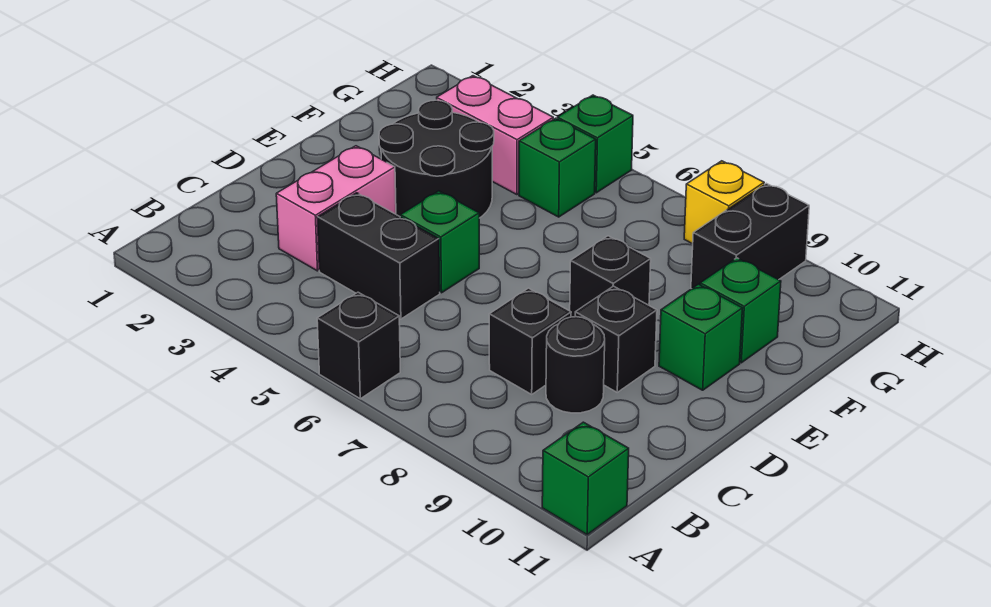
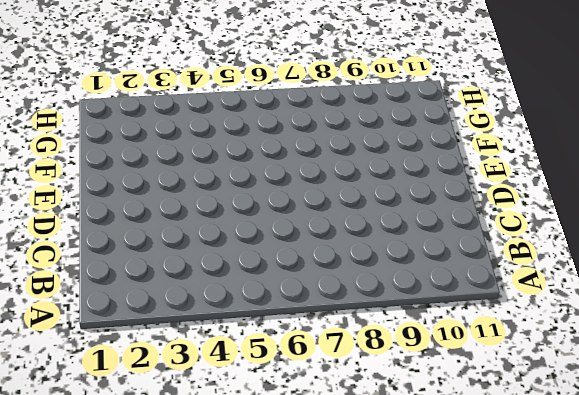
none -> black 1x1 brick [317,292,400,399]
none -> green 1x1 brick [542,422,629,534]
none -> pink 1x2 brick [276,146,396,271]

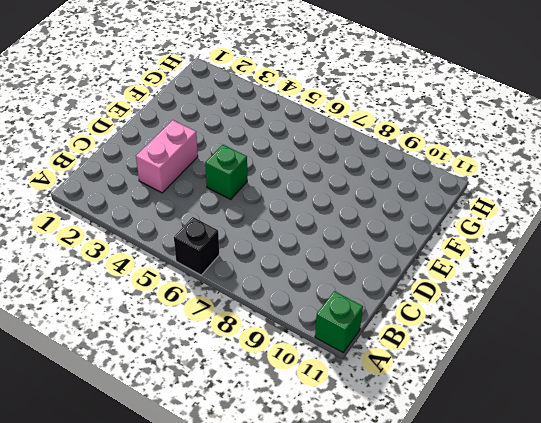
none -> black 1x2 brick [317,193,440,319]
none -> black 1x1 brick [489,288,571,394]
none -> black 1x1 round brick [546,317,605,413]

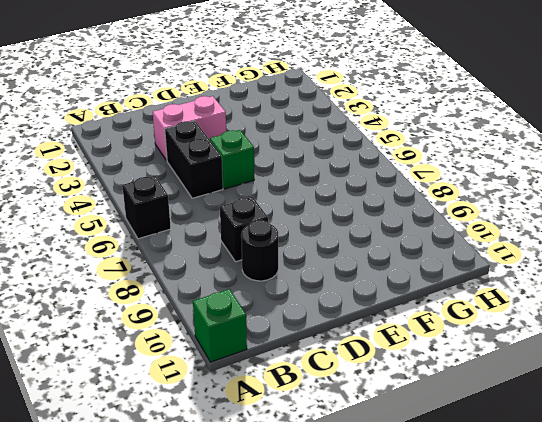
none -> black 1x1 brick [575,286,657,392]
none -> black 2x2 round brick [379,100,494,218]
none -> black 1x1 brick [570,236,651,317]

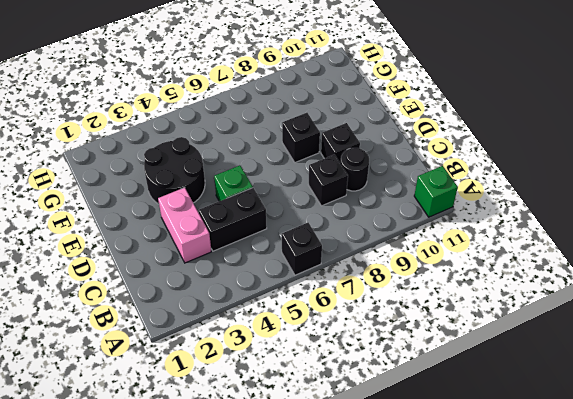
none -> green 1x1 brick [659,284,742,390]
none -> green 1x1 brick [700,258,781,363]
none -> pink 1x2 brick [437,76,553,195]

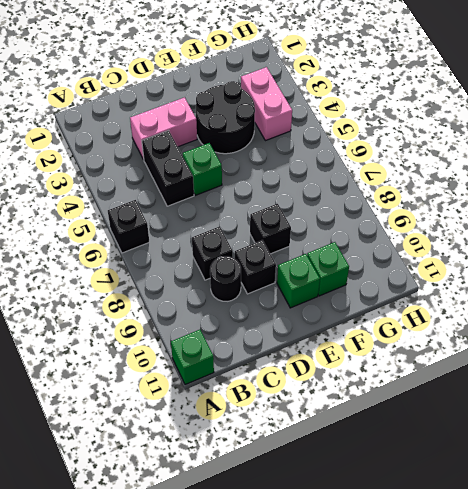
none -> green 1x1 brick [519,118,596,217]
none -> black 1x2 brick [691,183,809,289]
none -> green 1x1 brick [557,95,633,193]

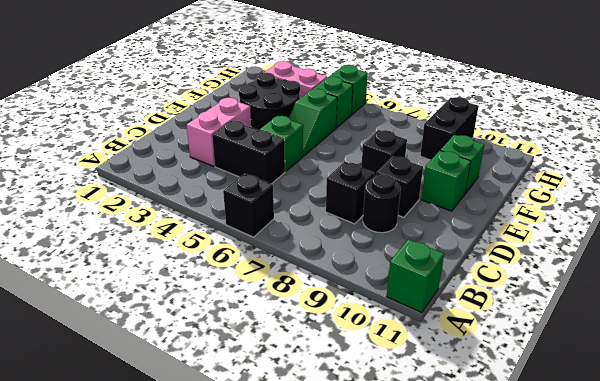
green 1x2 slope [289,89,337,156] -> none
none -> yellow 1x1 brick [684,161,764,244]

